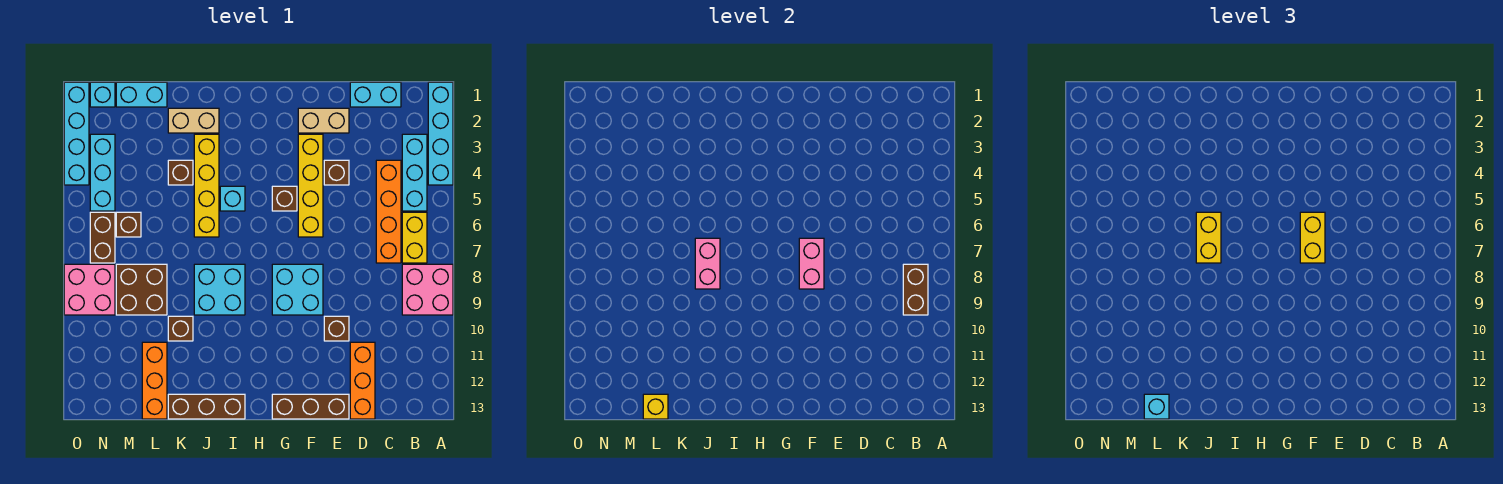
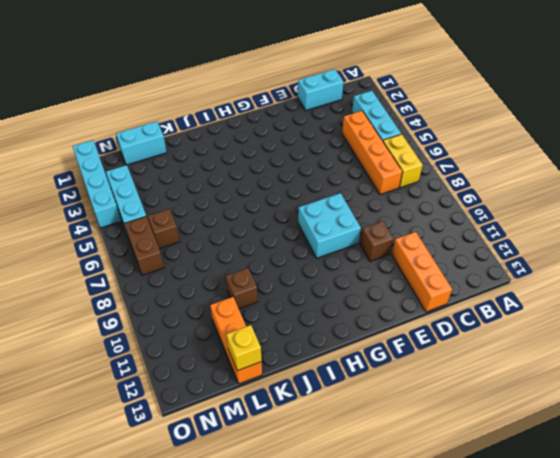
none -> cyan 1x4 brick [428,82,453,185]
none -> pink 2x2 brick [402,264,453,315]
none -> tan 1x2 brick [298,108,349,133]
none -> brown 1x1 brick [324,160,349,185]

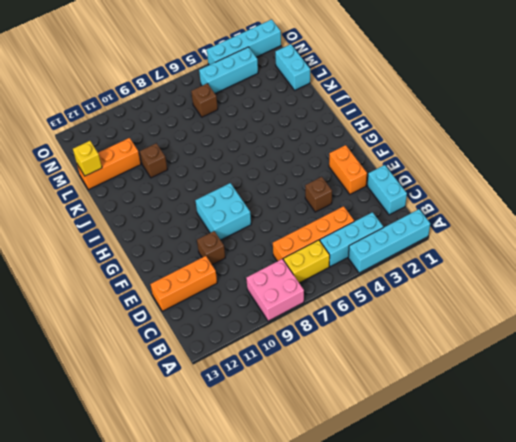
orange 1x2 brick [329,145,367,194] -> tan 1x2 brick [298,108,349,133]
none -> brown 1x3 brick [272,394,349,419]
none -> yellow 1x4 brick [298,134,323,237]
none -> brown 1x1 brick [272,186,297,211]
none -> cyan 1x1 brick [220,186,245,211]

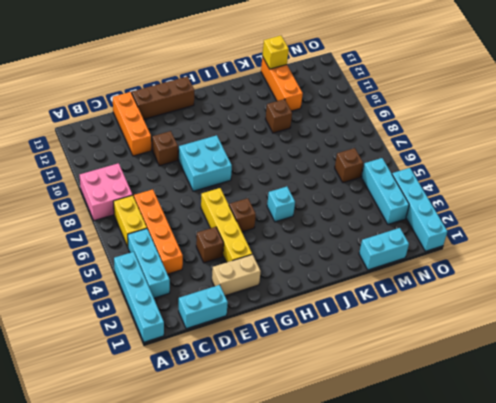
none -> cyan 2x2 brick [194,264,245,315]
none -> brown 1x3 brick [168,394,245,419]
none -> tan 1x2 brick [168,108,219,133]
none -> yellow 1x4 brick [194,134,219,237]

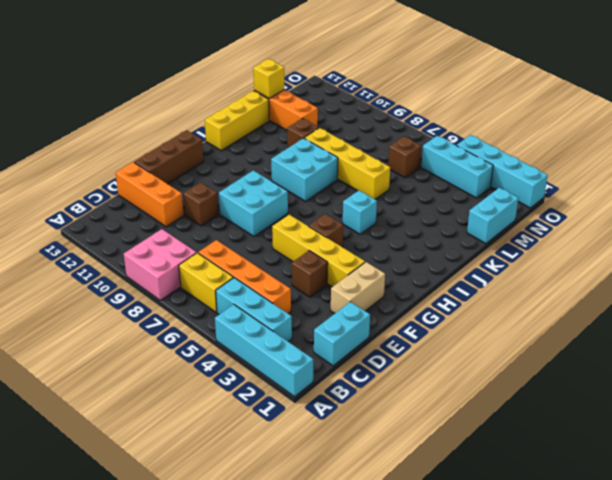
yellow 1x3 brick [205,91,269,150] -> brown 1x3 brick [168,394,245,419]
yellow 1x4 brick [304,128,390,199] -> yellow 1x4 brick moved to [194,134,219,237]
none -> tan 1x2 brick [168,108,219,133]
none -> brown 1x1 brick [168,160,193,185]
none -> brown 2x2 brick [116,264,167,315]
none -> cyan 1x1 brick [90,82,115,107]

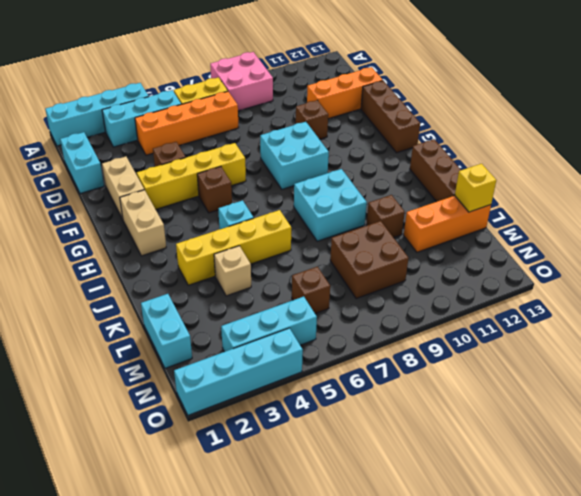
tan 1x2 brick [120,190,166,256] -> tan 1x2 brick moved to [168,108,219,133]
tan 1x1 brick [214,246,251,296] -> brown 1x1 brick [168,160,193,185]
none -> cyan 1x1 brick [90,82,115,107]
none -> brown 1x2 brick [90,212,115,263]
none -> pink 2x2 brick [64,264,115,315]
none -> brown 1x2 brick [903,264,928,315]

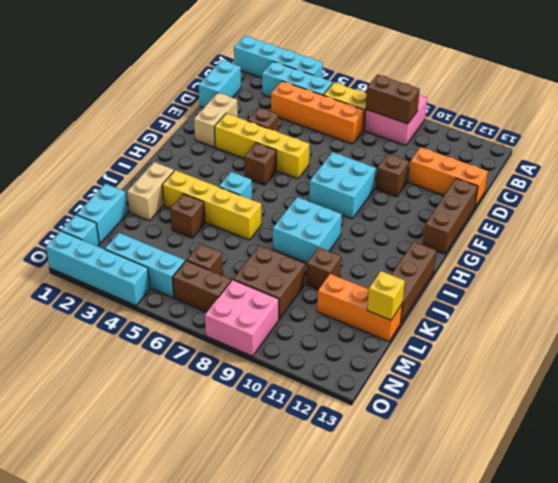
none -> pink 1x2 brick [799,238,824,289]
none -> pink 1x2 brick [695,238,720,289]
none -> yellow 1x2 brick [1300,212,1325,263]
none -> yellow 1x2 brick [1196,212,1221,263]

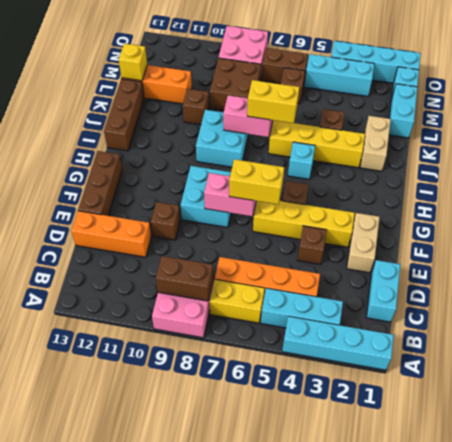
none -> cyan 1x1 brick [1144,394,1169,419]

